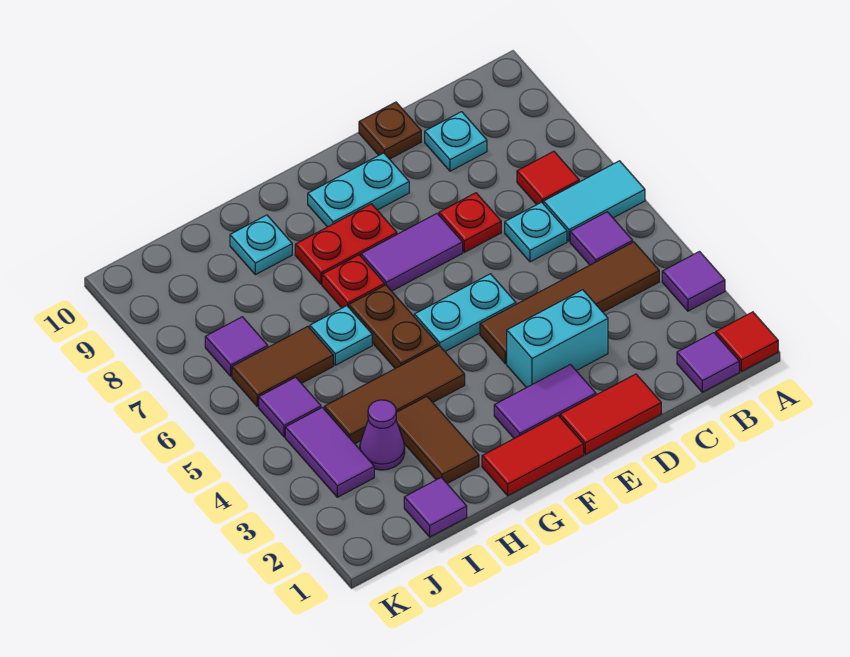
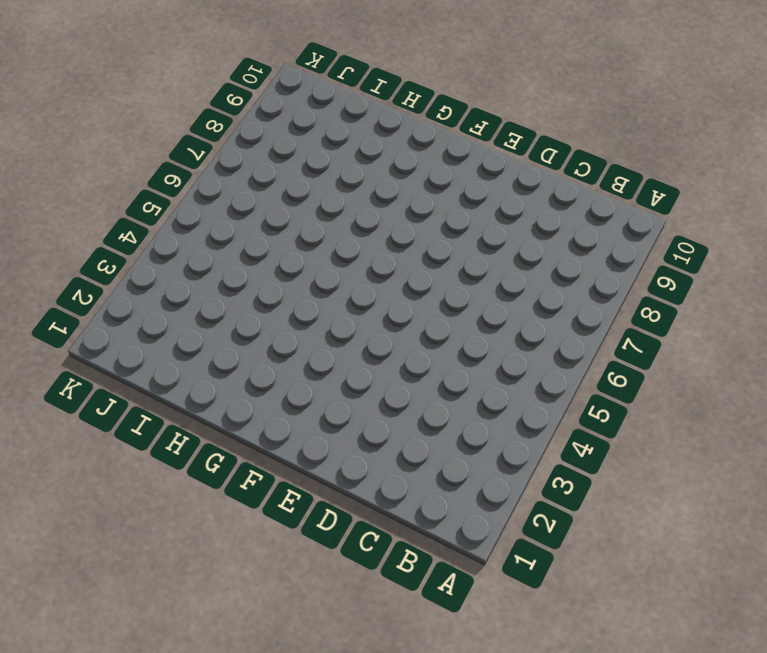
none -> red 1x1 tile [716,312,778,371]
none -> purple 1x1 tile [662,252,725,311]
none -> cyan 1x2 tile [544,161,645,241]
none -> purple 1x1 tile [677,333,739,392]

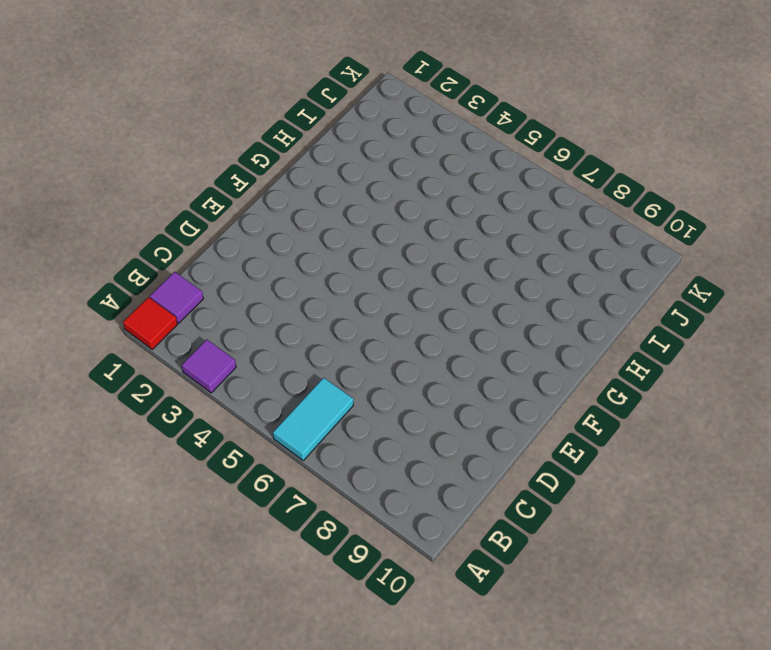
none -> brown 1x4 tile [480,242,659,364]
none -> purple 1x1 tile [570,212,633,265]
none -> red 1x1 tile [517,151,579,205]
none -> cyan 1x1 plate [505,202,567,262]

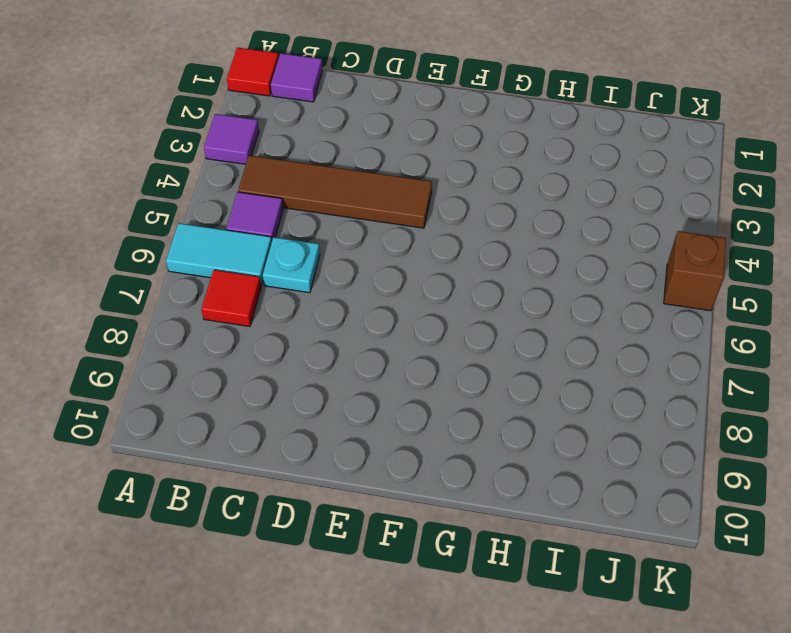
brown 1x1 brick [664,231,726,311] -> none
none -> cyan 1x1 plate [425,112,487,171]
none -> red 1x2 tile [560,374,661,454]
none -> cyan 1x2 brick [507,290,608,388]
none -> red 1x1 plate [439,193,501,252]

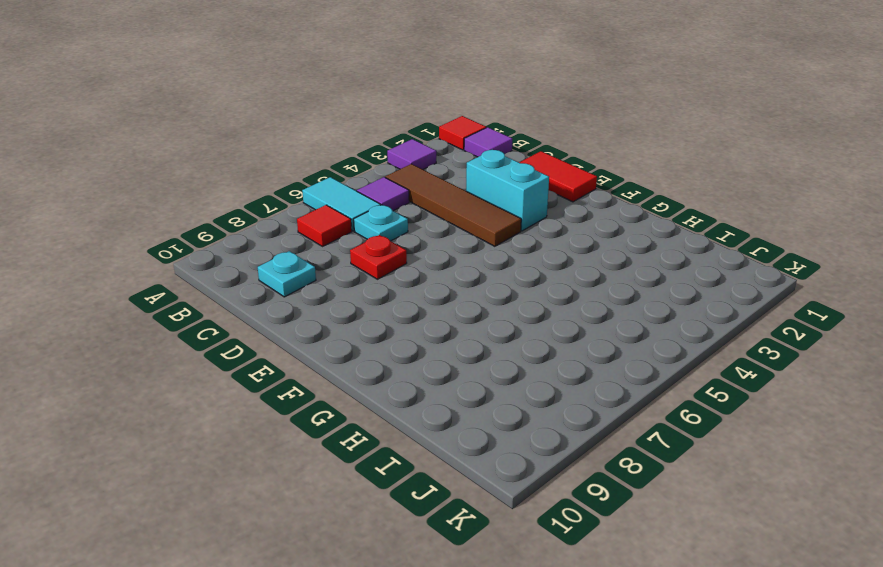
none -> brown 1x1 plate [359,102,421,159]
none -> purple 1x2 tile [494,364,596,438]
none -> cyan 1x2 plate [414,274,516,351]
none -> purple 1x2 tile [361,214,463,291]

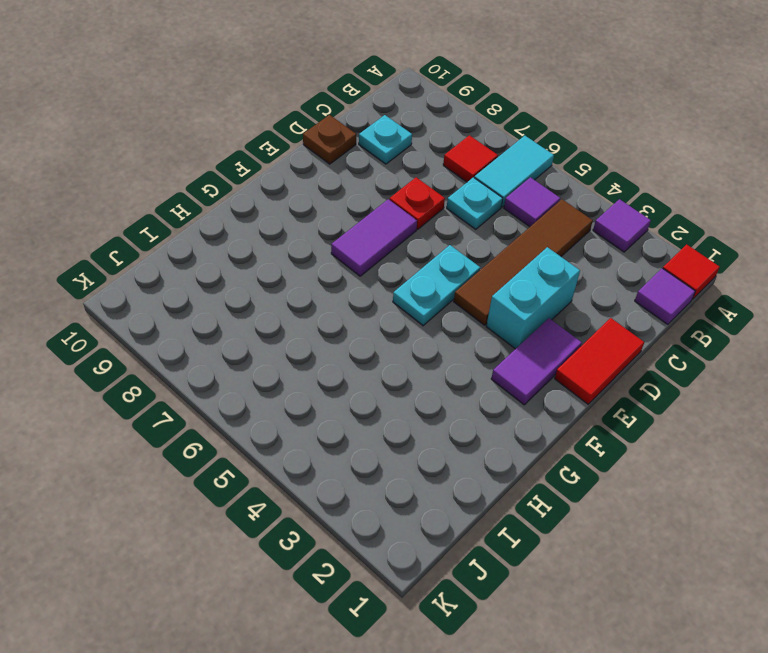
none -> cyan 1x2 plate [308,153,409,227]
none -> red 1x2 tile [482,416,584,496]
none -> red 1x2 plate [295,204,397,284]
none -> brown 1x3 tile [324,346,465,444]

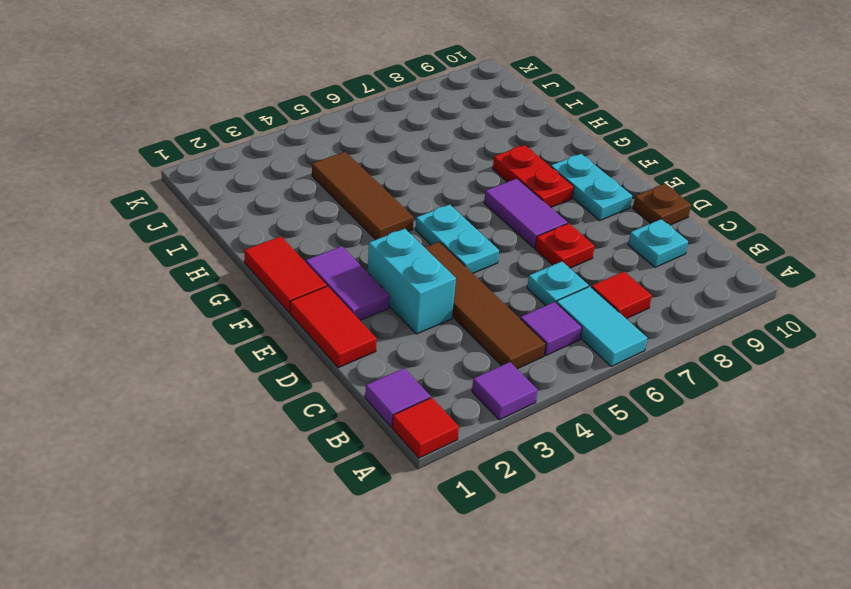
none -> brown 1x2 plate [349,285,438,368]
none -> red 1x1 plate [322,255,385,308]
none -> brown 1x2 tile [396,396,479,483]
none -> cyan 1x1 plate [310,306,372,365]

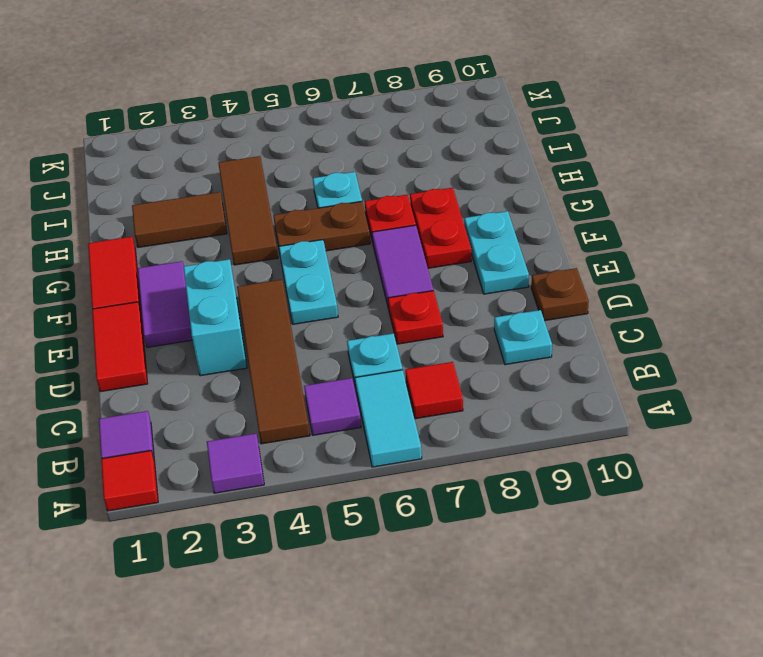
none -> cyan 1x1 plate [230,215,292,275]
none -> purple 1x1 tile [404,477,467,537]
none -> purple 1x1 cone [360,400,405,470]
none -> brown 1x2 tile [232,326,333,407]

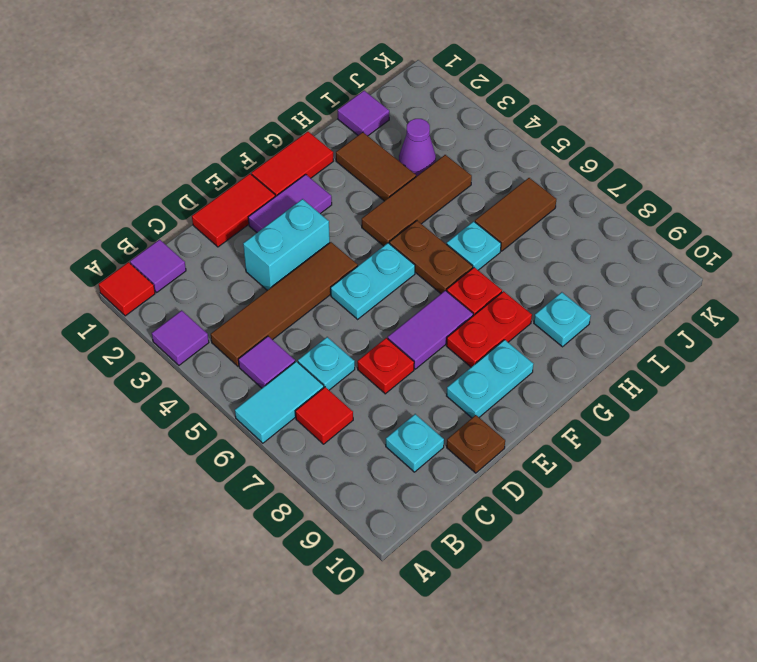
none -> purple 1x2 tile [285,407,374,497]
none -> purple 1x1 tile [259,377,321,437]
none -> purple 1x1 tile [205,317,268,376]

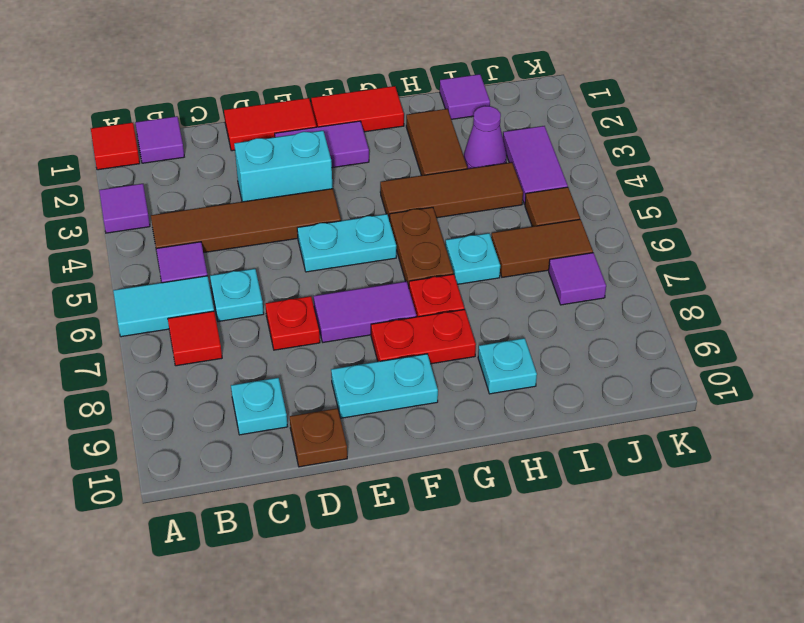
brown 1x1 tile [525,187,580,227] -> purple 1x1 tile [259,377,321,437]

